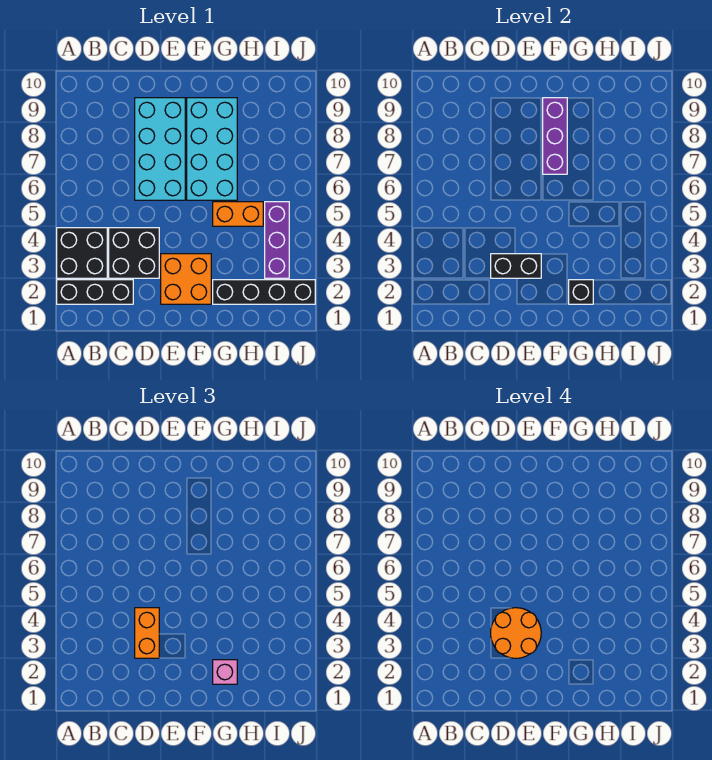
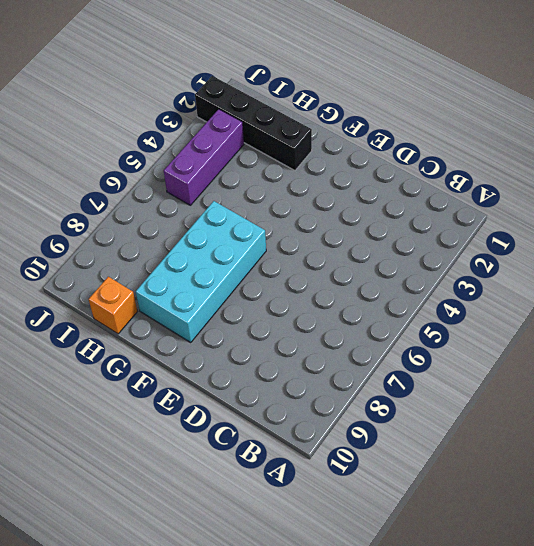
orange 1x1 brick [89,277,137,334] -> none
none -> black 1x3 brick [57,280,133,304]
none -> black 2x2 brick [57,228,107,278]
none -> black 2x2 brick [109,228,159,278]

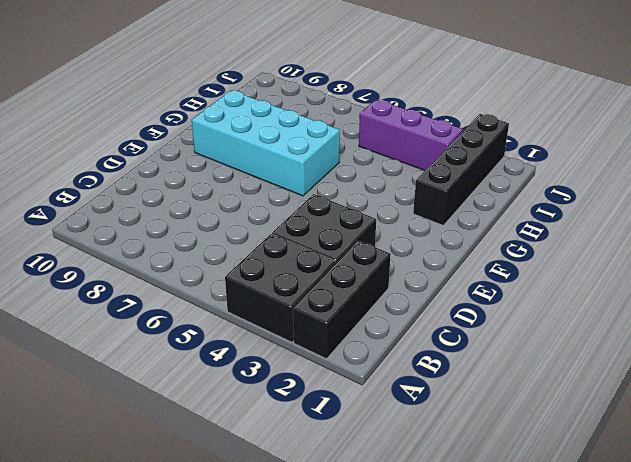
none -> cyan 2x4 brick [135,98,185,200]
none -> orange 2x2 brick [161,254,211,304]
none -> orange 1x2 brick [213,202,263,226]

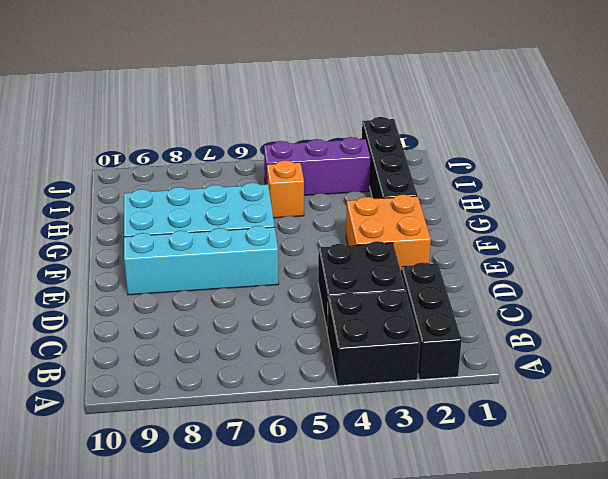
cyan 1x4 brick [124,226,279,295] -> cyan 2x4 brick [135,98,185,200]
orange 1x1 brick [267,160,304,218] -> orange 1x2 brick [213,202,263,226]
none -> black 1x2 brick [491,254,541,278]
none -> purple 1x3 brick [543,98,567,174]
none -> black 1x1 brick [569,280,593,304]

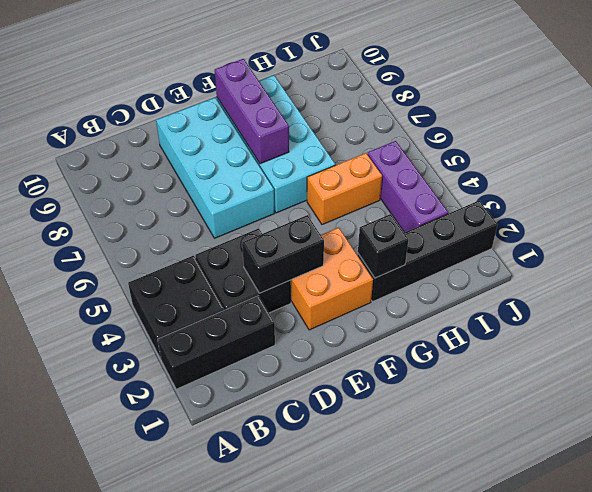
none -> orange 1x2 brick [135,608,159,658]
none -> pink 1x1 brick [213,660,237,684]
none -> orange 2x2 round brick [491,608,541,658]

